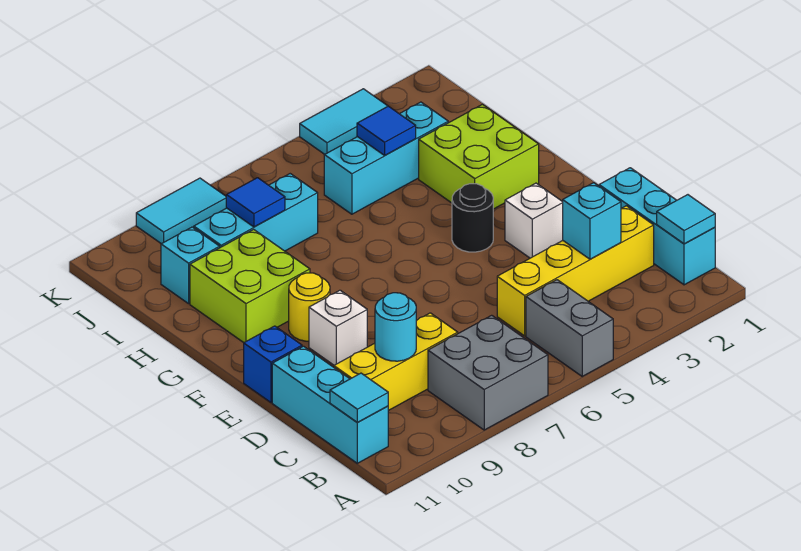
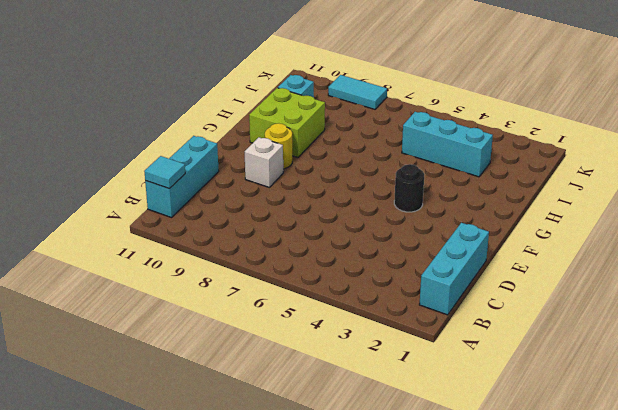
none -> grey 1x2 brick [526,280,613,376]
none -> grey 2x2 brick [428,315,548,430]
none -> yellow 1x4 brick [497,206,654,336]

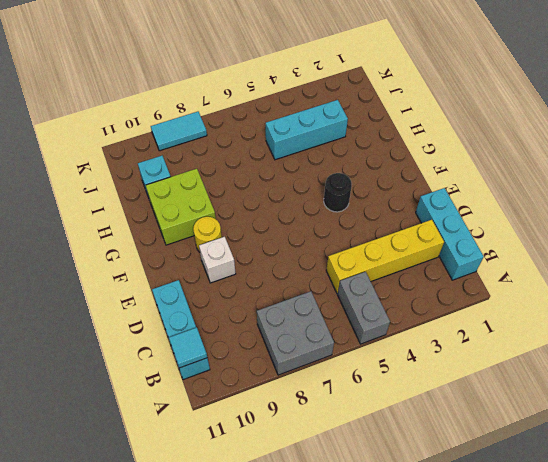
none -> yellow 1x3 brick [334,313,458,411]
none -> white 1x1 brick [505,183,563,258]
none -> blue 1x1 brick [244,326,302,402]

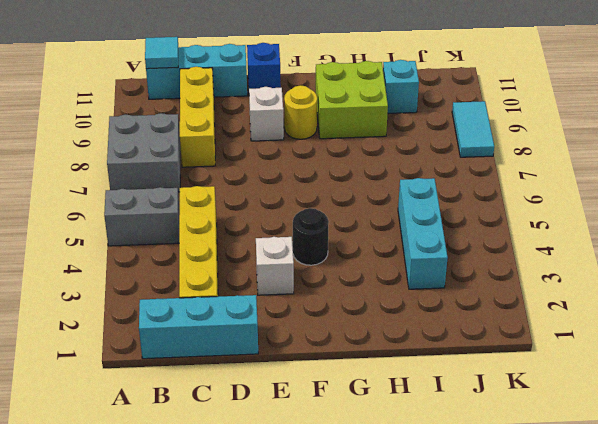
none -> lime 2x2 brick [419,104,539,209]
none -> cyan 1x3 brick [194,174,318,251]
none -> cyan 1x2 tile [300,89,388,154]

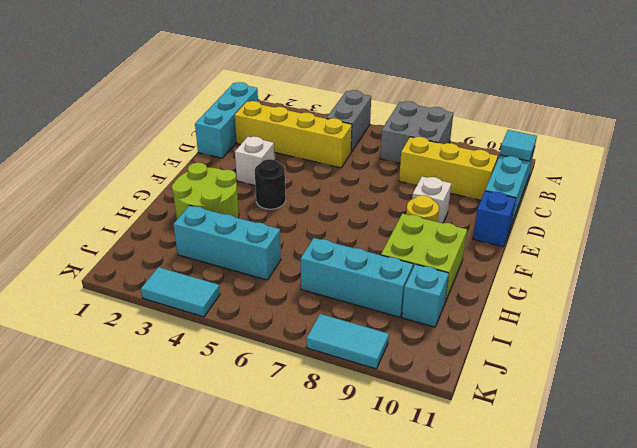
lime 2x2 round brick [172,163,239,219] -> lime 2x2 brick [419,104,539,209]
none -> cyan 1x1 tile [657,195,715,244]
none -> cyan 1x1 brick [563,183,621,259]
none -> cyan 1x1 round brick [375,293,416,361]

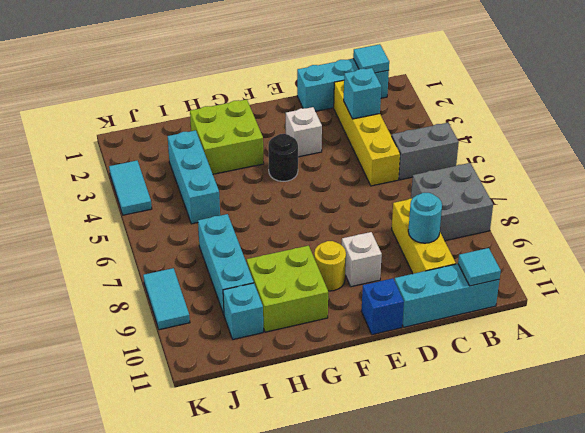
none -> blue 1x1 tile [357,106,416,155]
none -> blue 1x1 tile [226,178,285,227]

